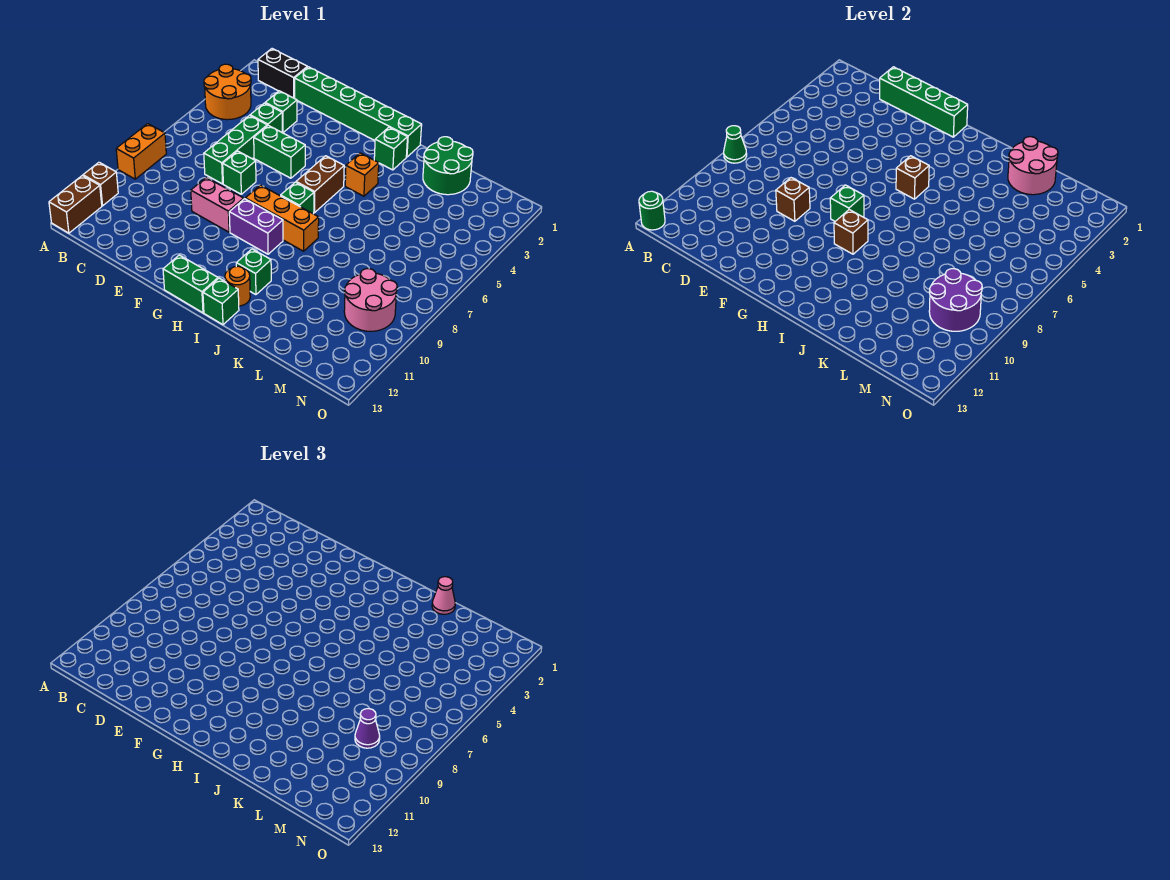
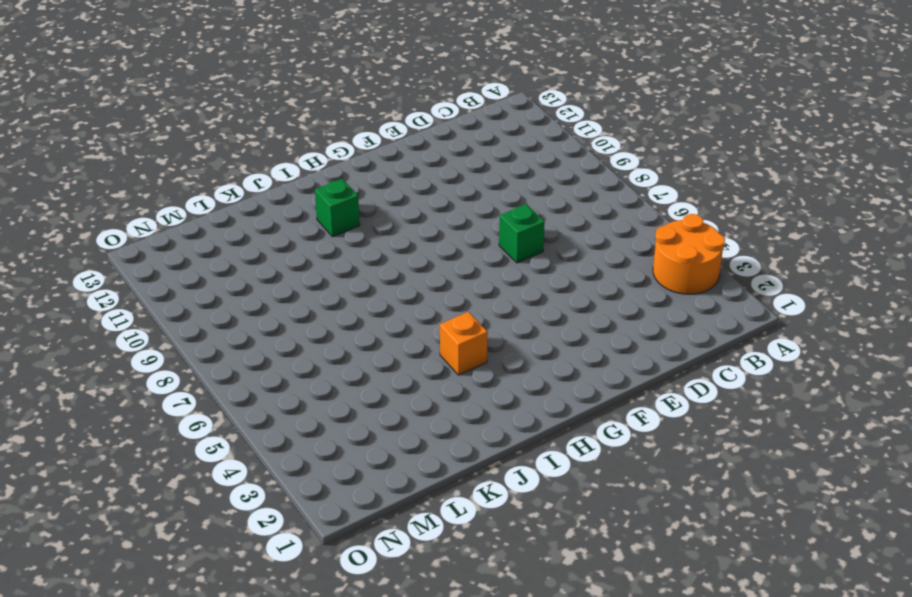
none -> orange 1x2 brick [116,124,166,179]
none -> brown 1x1 brick [83,162,118,206]
none -> brown 1x2 brick [49,176,102,233]
none -> black 1x2 brick [258,49,307,98]

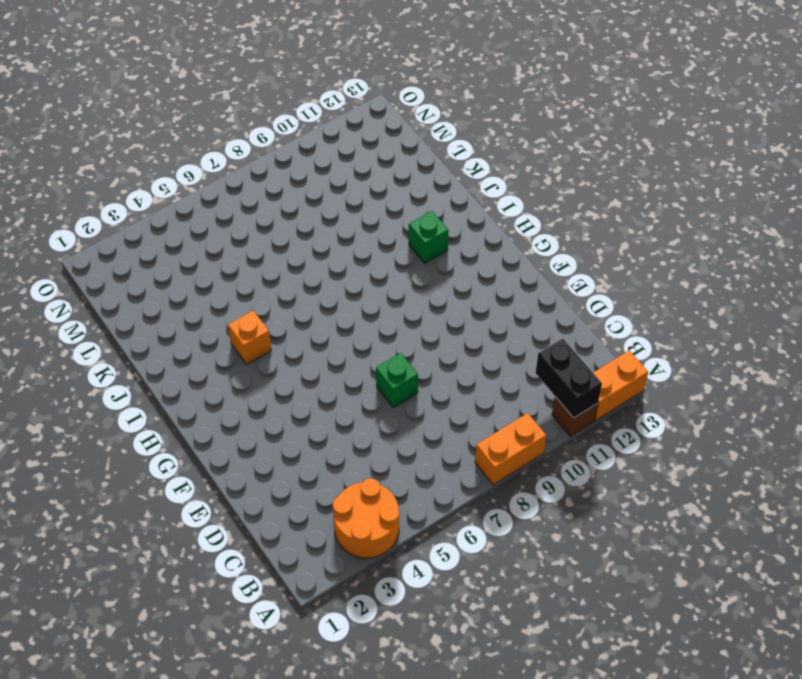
black 1x2 brick [536,339,602,418] -> black 1x2 brick moved to [258,49,307,98]
orange 1x2 brick [593,350,648,421] -> brown 1x2 brick [49,176,102,233]
none -> green 1x6 brick [295,67,422,157]
none -> green 1x1 brick [265,91,297,133]
none -> green 1x1 brick [250,103,282,132]
none -> green 1x3 brick [204,116,267,184]

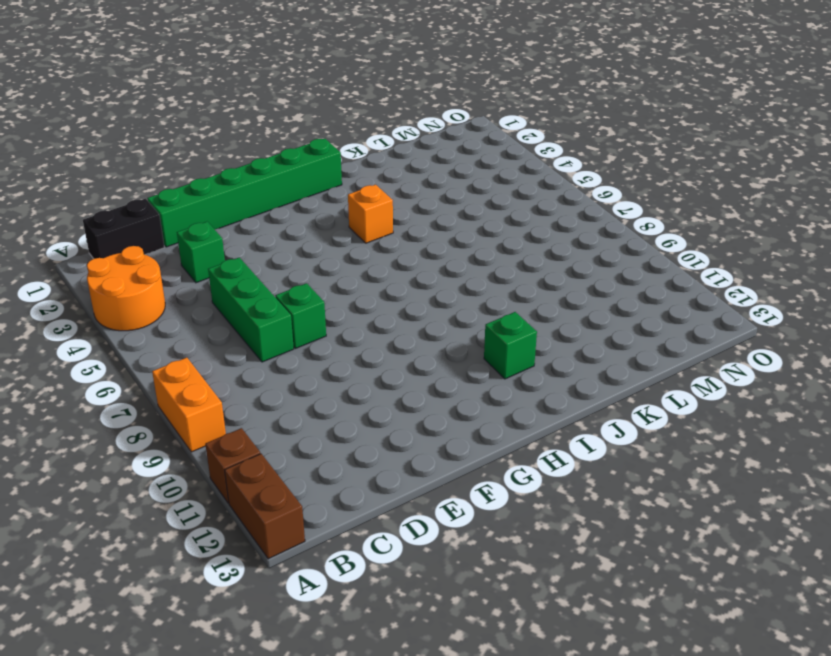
none -> green 1x1 brick [250,103,282,132]
none -> green 1x2 brick [254,125,305,178]
none -> pink 1x2 brick [191,178,244,232]
none -> orange 1x3 brick [245,185,319,251]

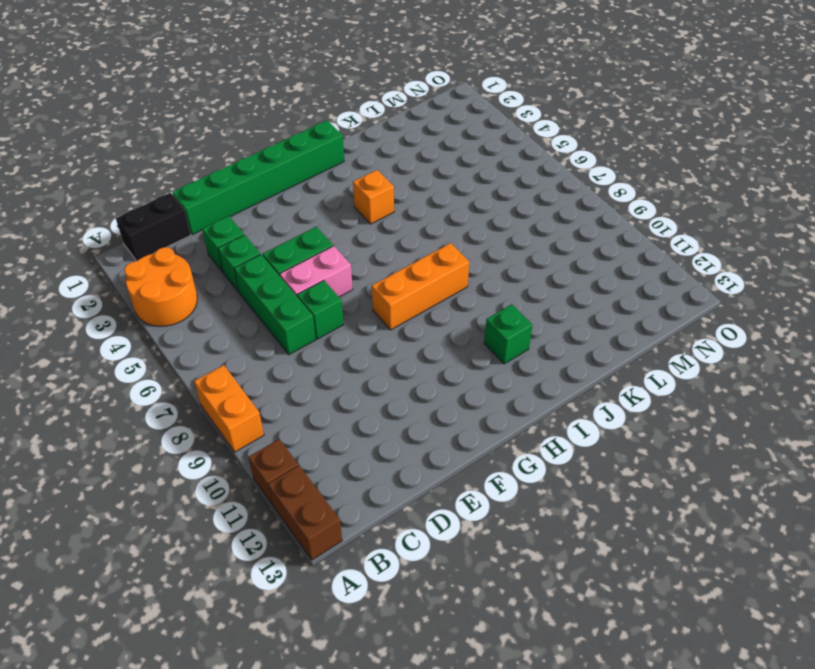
pink 1x2 brick [280,246,353,297] -> pink 1x2 brick moved to [191,178,244,232]
none -> purple 1x2 brick [229,199,283,254]
none -> green 1x2 brick [163,255,218,313]
none -> brown 1x2 brick [296,156,344,213]
none -> green 1x1 brick [281,182,314,214]

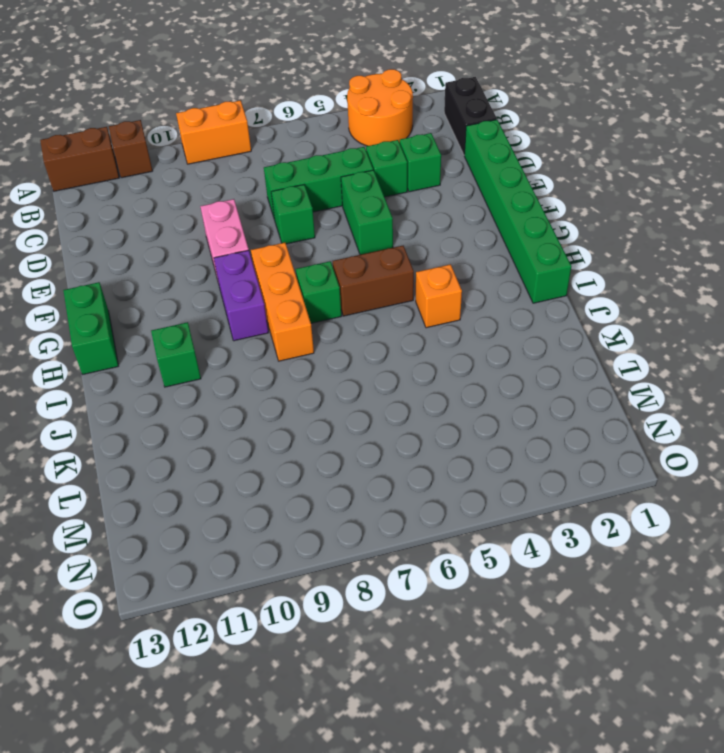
none -> green 1x1 brick [374,127,407,170]
none -> orange 1x1 round brick [225,266,250,306]
none -> green 1x1 brick [203,278,239,325]
none -> green 2x2 round brick [423,137,473,195]

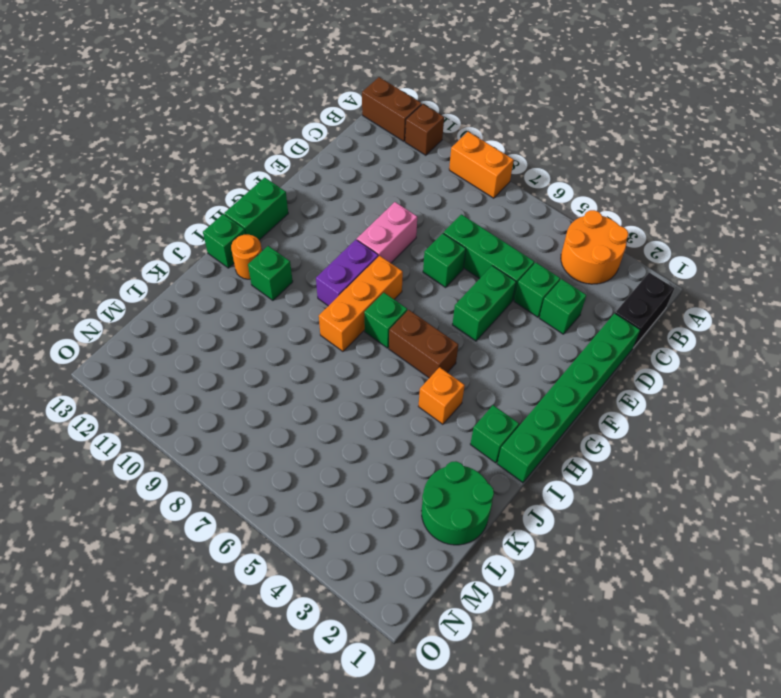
none -> pink 2x2 round brick [344,269,397,331]
none -> green 1x1 cone [724,126,747,163]
none -> green 1x1 round brick [639,191,665,230]
none -> green 1x4 brick [880,67,968,137]

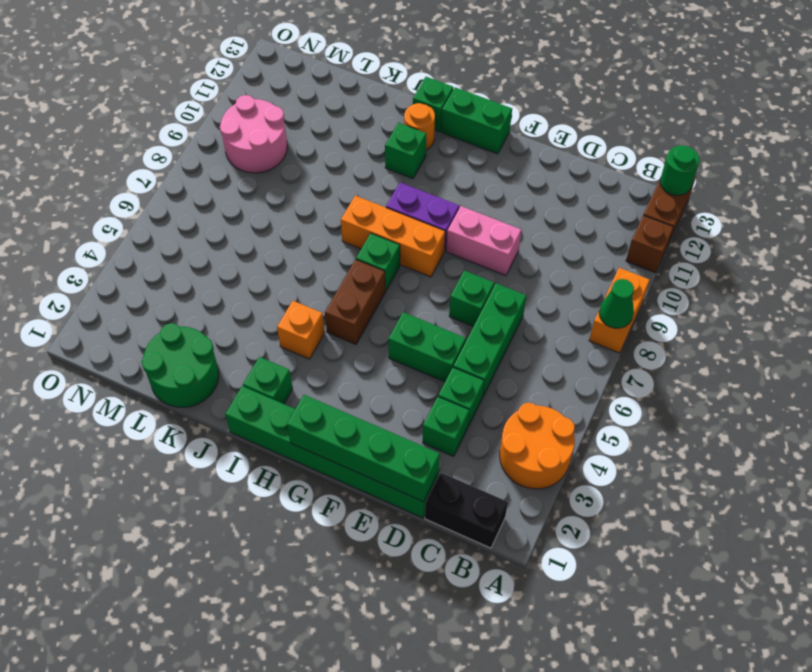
none -> brown 1x1 brick [776,178,810,221]
none -> green 1x1 brick [830,185,864,221]
none -> brown 1x1 brick [896,156,929,199]
none -> brown 1x1 brick [834,210,868,254]

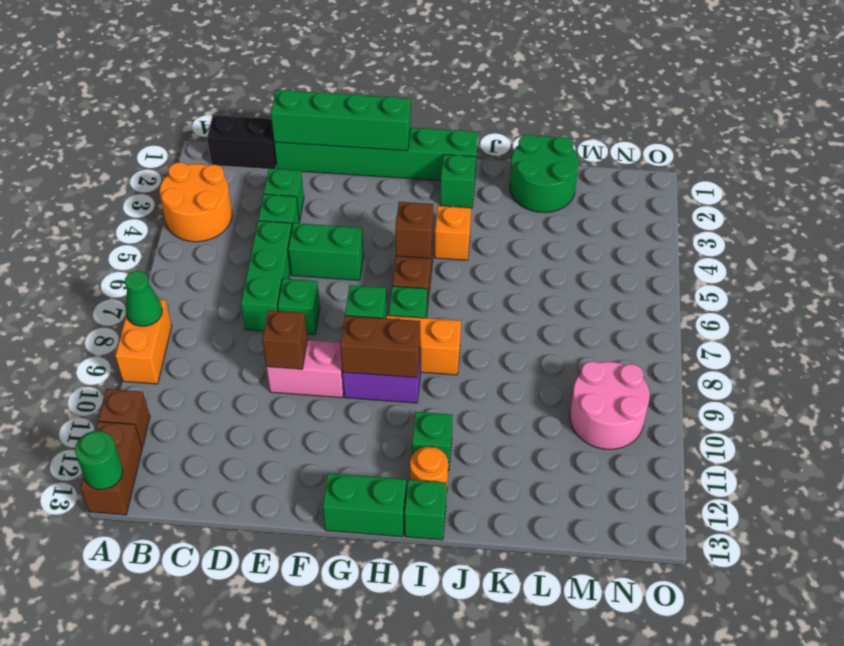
brown 1x2 brick [340,316,421,378] -> brown 1x1 brick [834,210,868,254]
none -> pink 2x2 round brick [1008,137,1058,195]
none -> purple 2x2 round brick [929,269,982,331]
none -> pink 1x1 cone [432,577,455,614]
none -> purple 1x1 cone [355,709,380,748]

